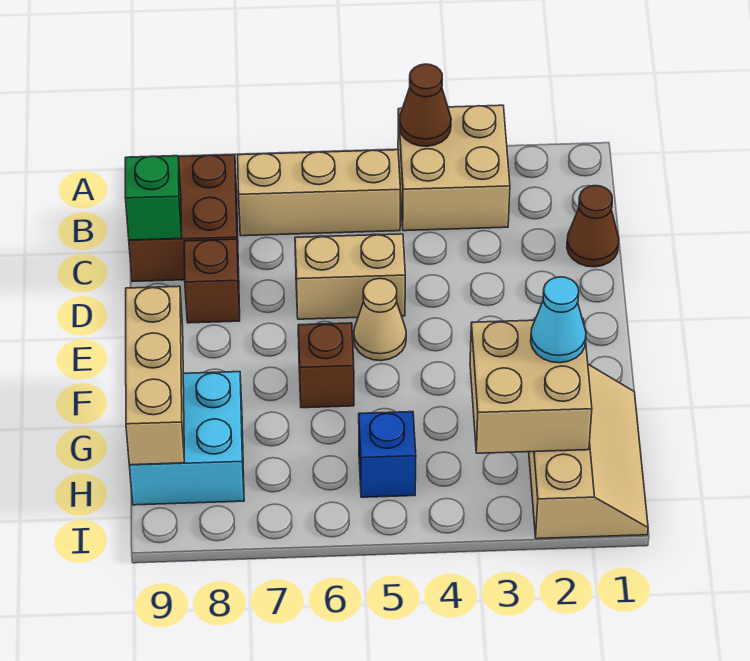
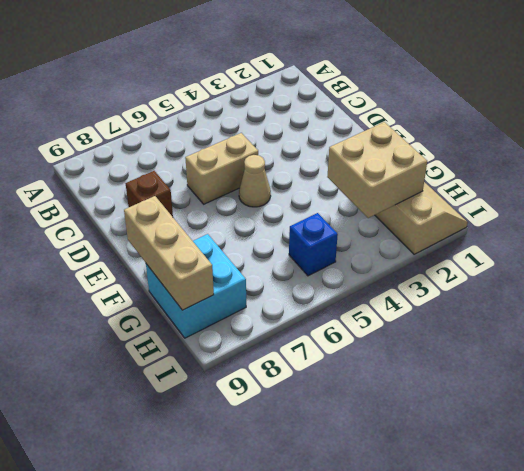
none -> tan 2x2 brick [398,105,510,231]
none -> tan 1x3 brick [238,150,400,236]
none -> brown 2x2 brick [129,155,239,282]

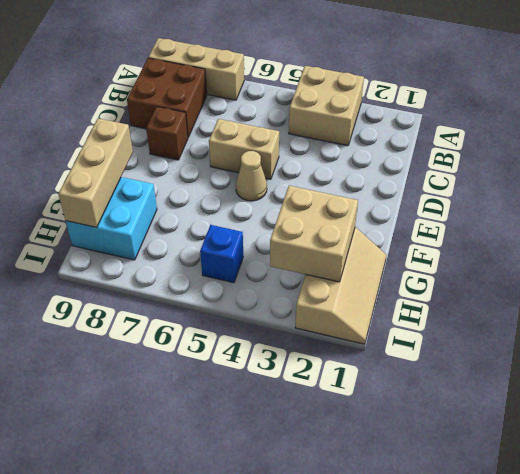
tan 1x3 brick [148,38,244,100] -> tan 1x3 brick moved to [238,150,400,236]
none -> brown 1x1 cone [567,186,619,267]
none -> brown 1x1 brick [298,323,354,408]
none -> brown 1x1 cone [400,64,451,146]

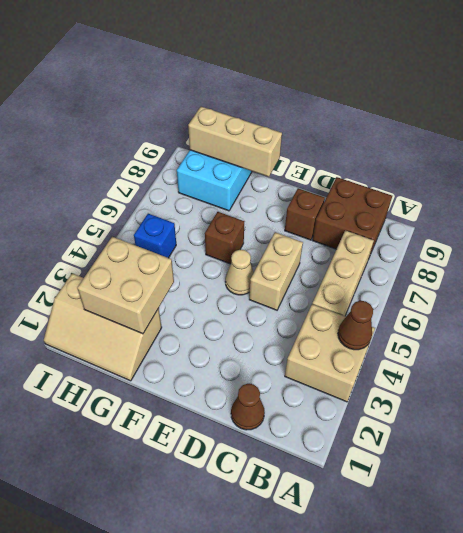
none -> green 1x1 brick [125,156,182,240]
none -> cyan 1x1 cone [531,277,586,363]

